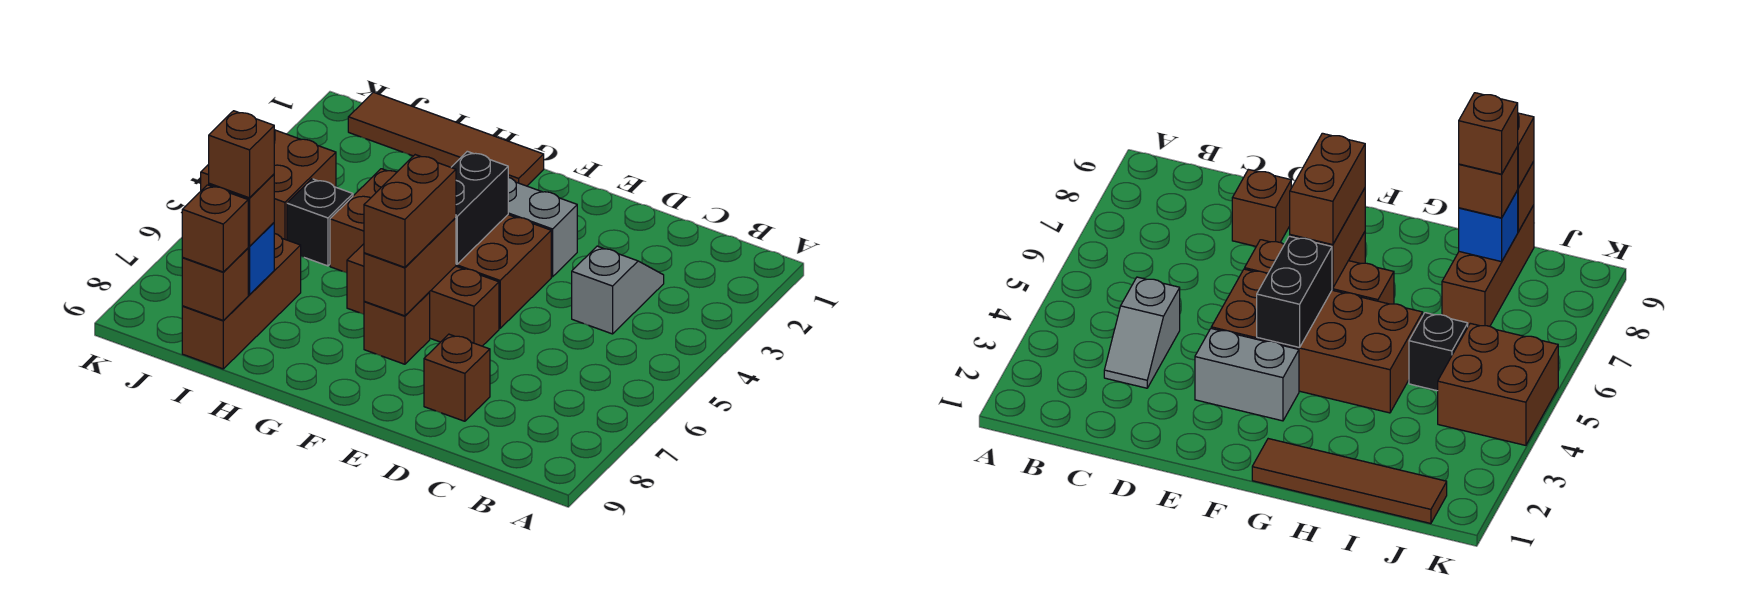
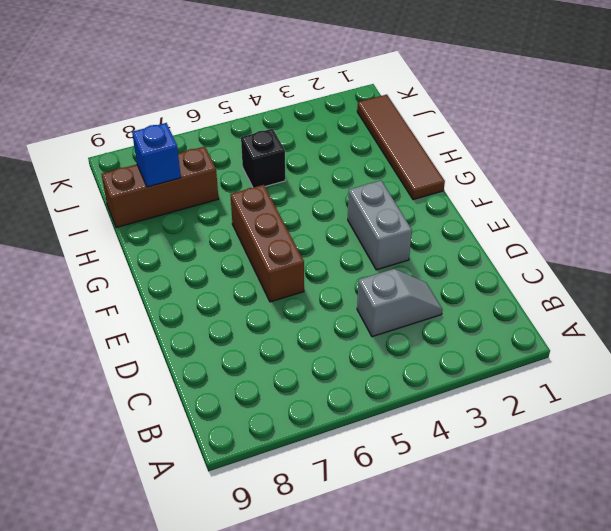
none -> brown 1x1 brick [424,334,490,421]
none -> brown 2x4 brick [330,169,551,328]
none -> brown 1x1 brick [364,292,430,364]

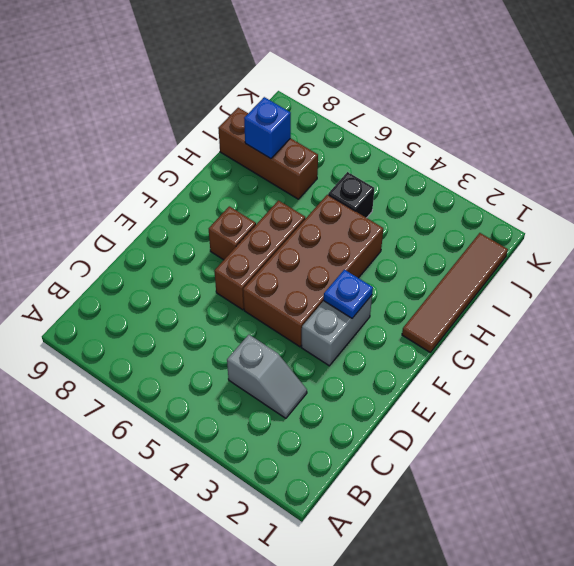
blue 1x1 plate [324,270,373,318] -> none
none -> brown 1x1 brick [424,334,490,421]
none -> brown 2x2 brick [201,130,336,240]
none -> black 1x2 brick [451,151,508,264]

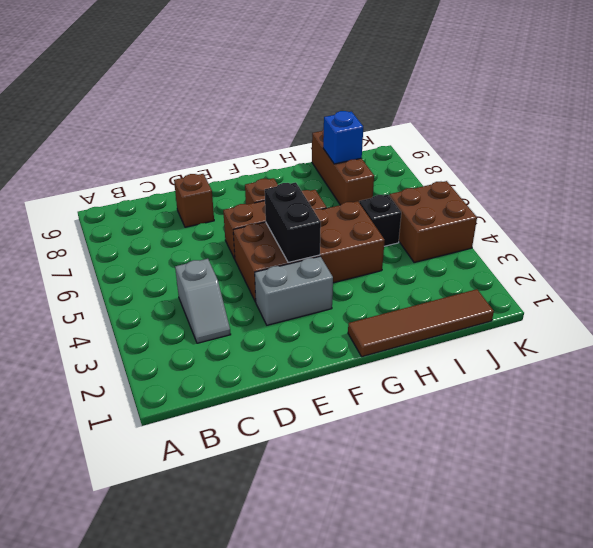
none -> brown 1x2 brick [364,218,456,316]
none -> brown 1x1 brick [182,248,248,321]
none -> brown 1x2 brick [364,155,456,267]

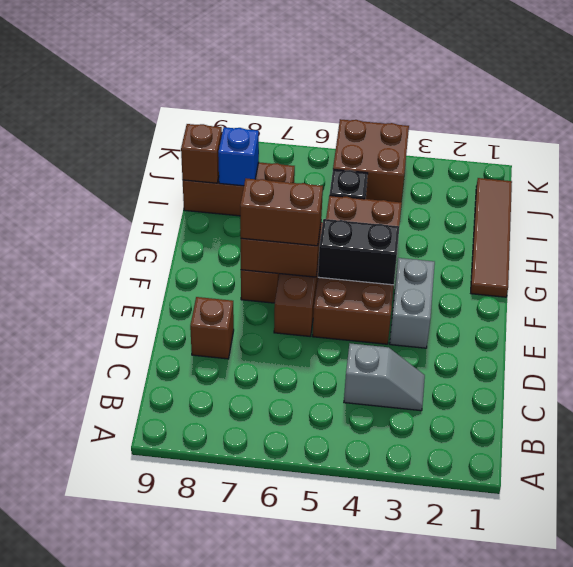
none -> brown 1x1 brick [209,174,274,246]
none -> brown 1x1 brick [182,185,248,272]
none -> brown 1x1 brick [209,111,274,198]

